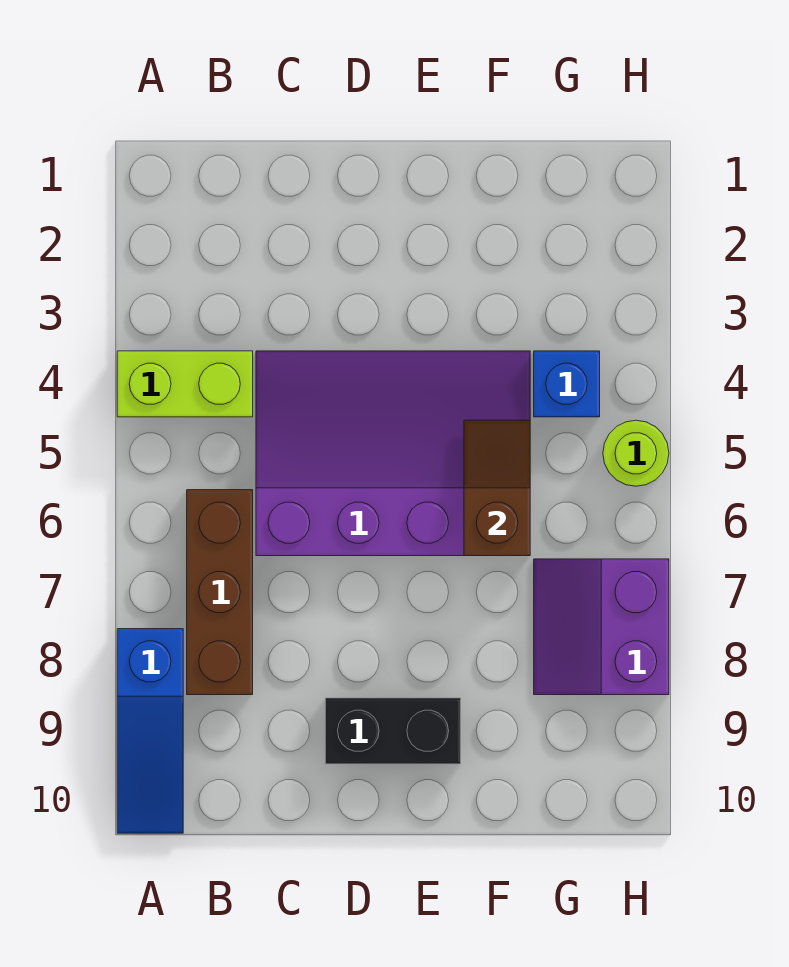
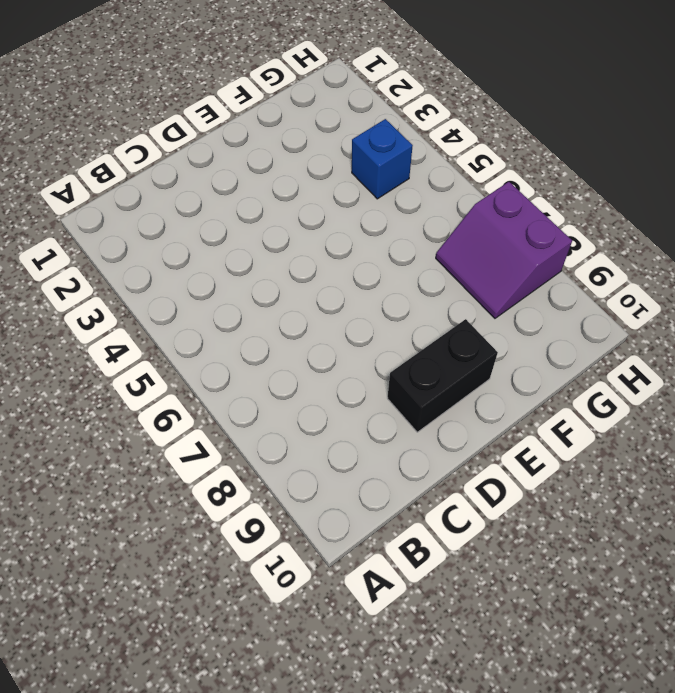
none -> lime 1x2 brick [117,351,253,417]
none -> blue 1x3 slope [117,629,183,833]

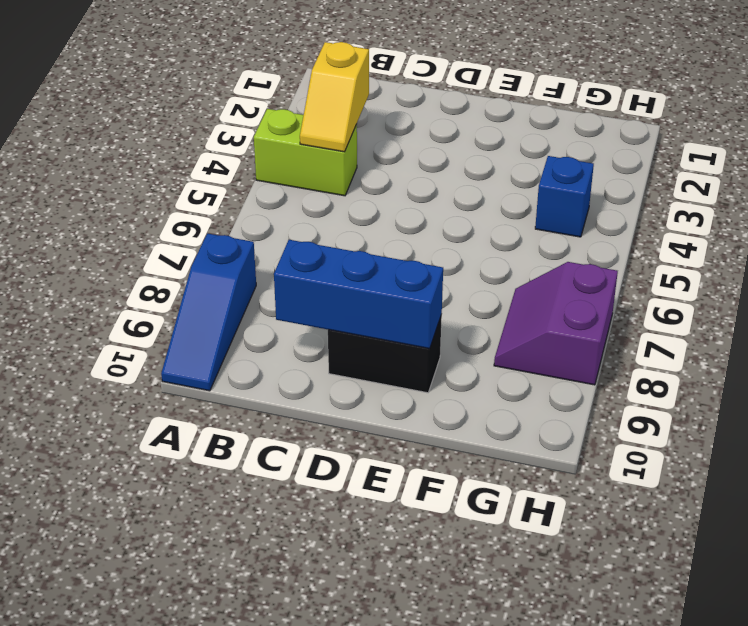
yellow 1x2 slope [300,42,369,152] -> none
blue 1x3 brick [274,240,443,349] -> none
none -> brown 1x3 brick [187,490,253,695]
none -> purple 3x4 slope [256,351,530,556]

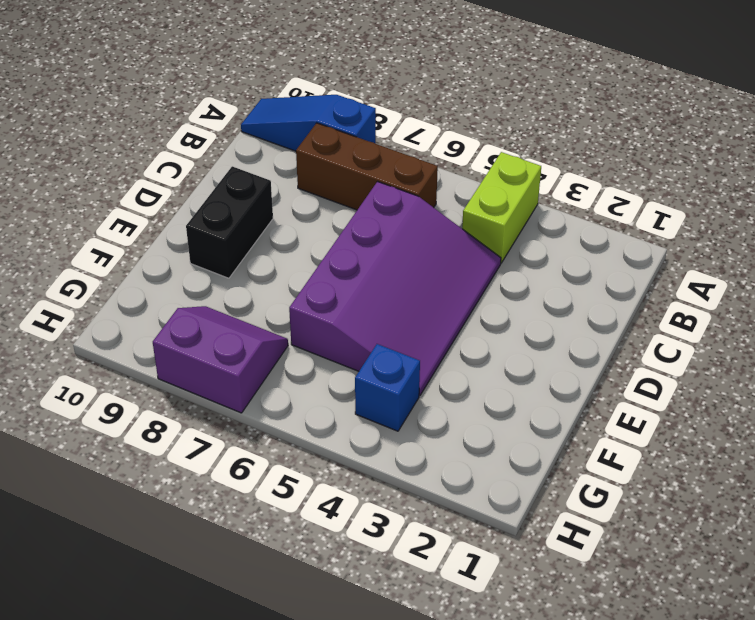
none -> lime 1x1 round brick [603,420,669,486]
none -> brown 1x2 slope [464,420,530,556]

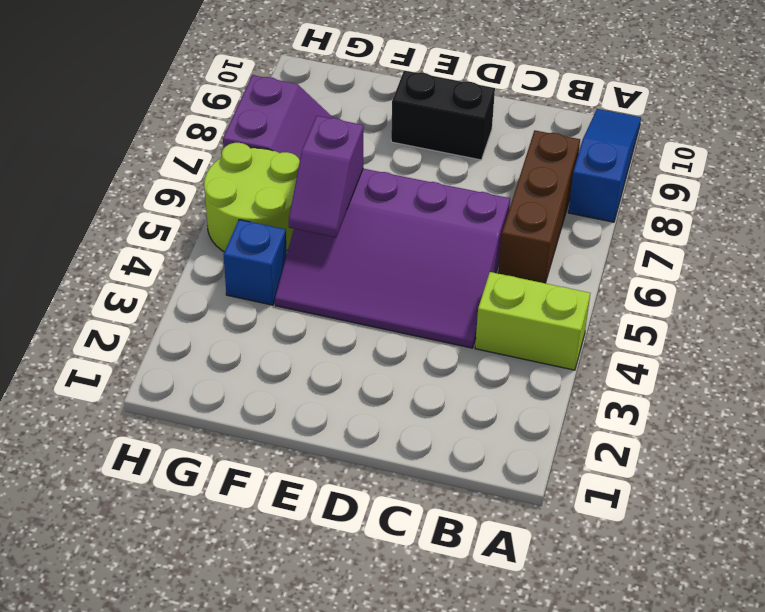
purple 1x2 slope [289,116,364,237] -> brown 1x2 slope [464,420,530,556]
lime 2x2 round brick [204,143,300,252] -> lime 1x1 round brick [603,420,669,486]

